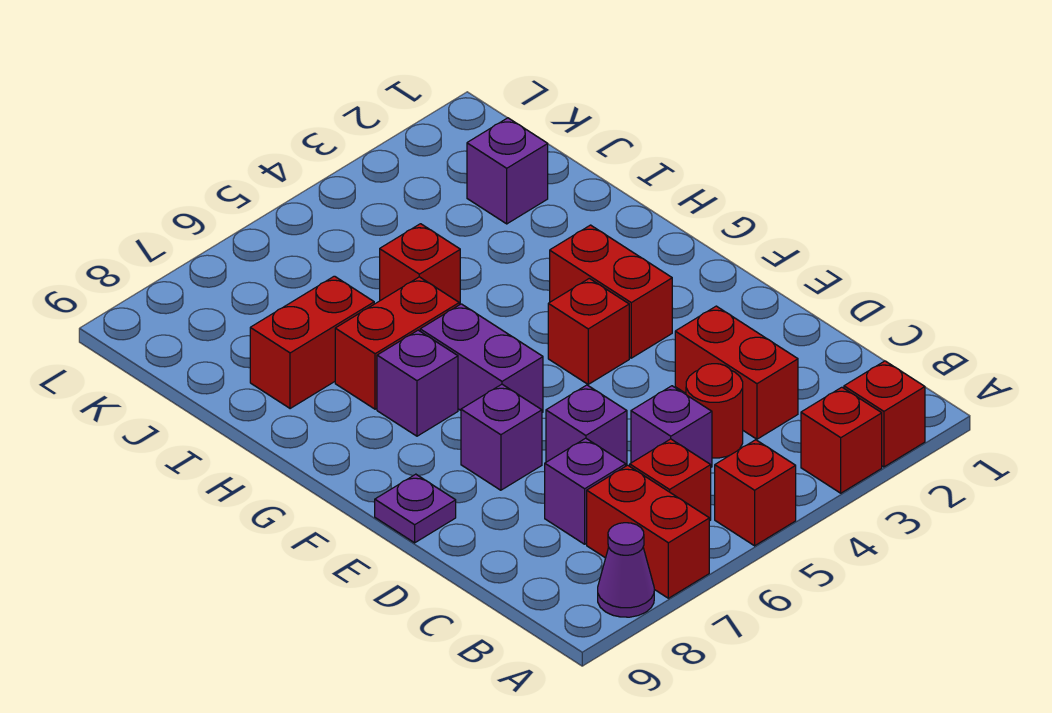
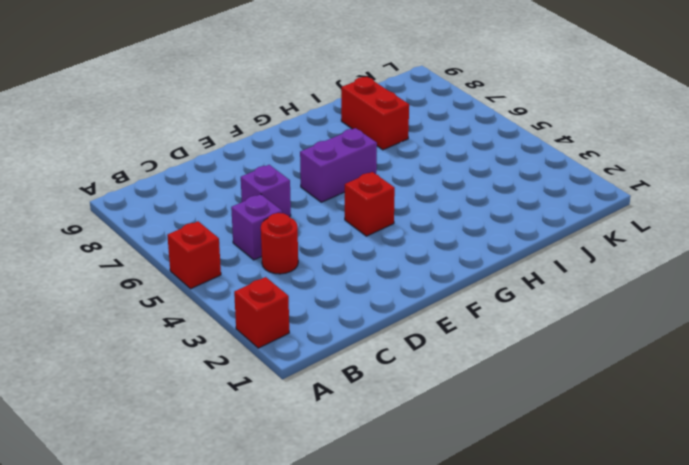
none -> red 1x1 brick [801,387,882,493]
none -> red 1x2 brick [587,465,709,598]
none -> purple 1x1 cone [598,523,654,617]

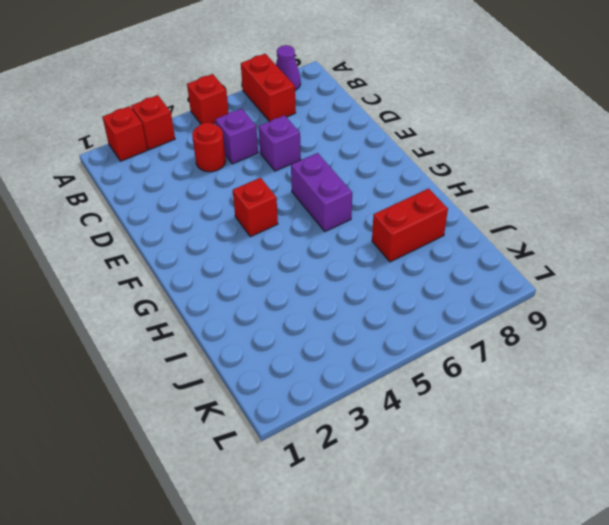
none -> red 1x1 brick [630,439,711,521]
none -> red 1x2 brick [675,306,798,439]
none -> purple 1x1 brick [545,438,626,544]

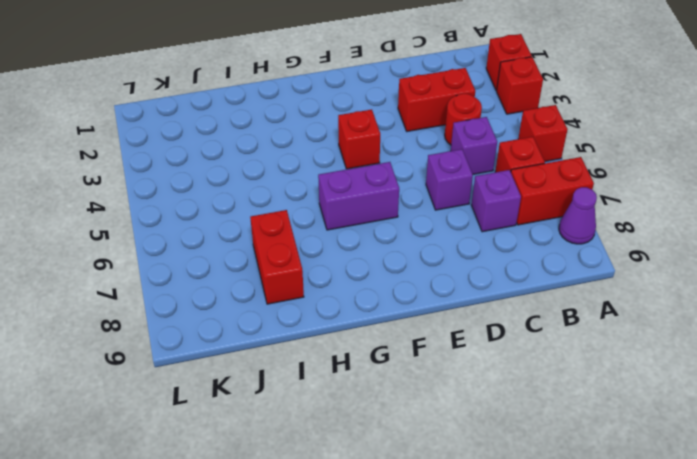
none -> purple 1x1 brick [461,384,542,490]
none -> purple 1x1 plate [375,474,456,543]
none -> red 1x2 brick [550,225,672,358]

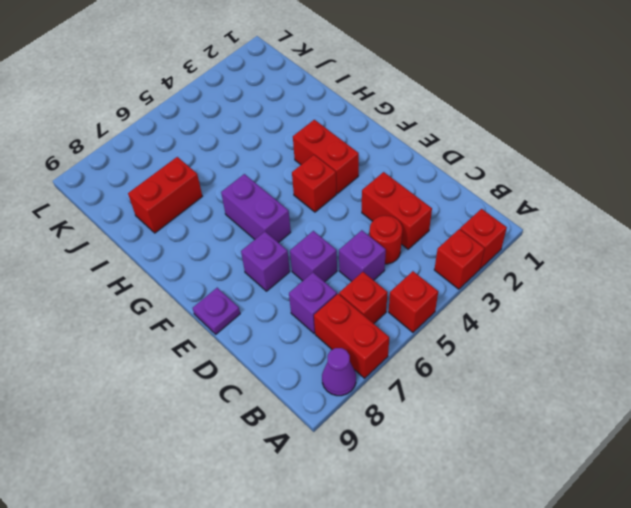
none -> purple 1x1 brick [377,330,458,436]
none -> red 1x2 brick [335,277,459,409]
none -> red 1x1 brick [380,224,460,305]

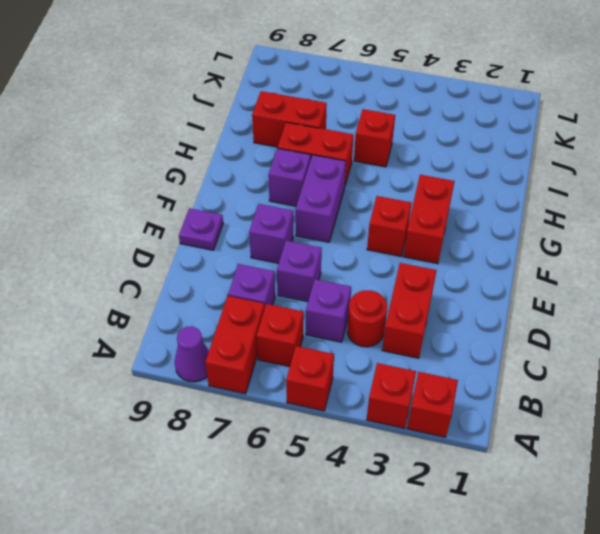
none -> purple 1x1 brick [467,118,548,224]

